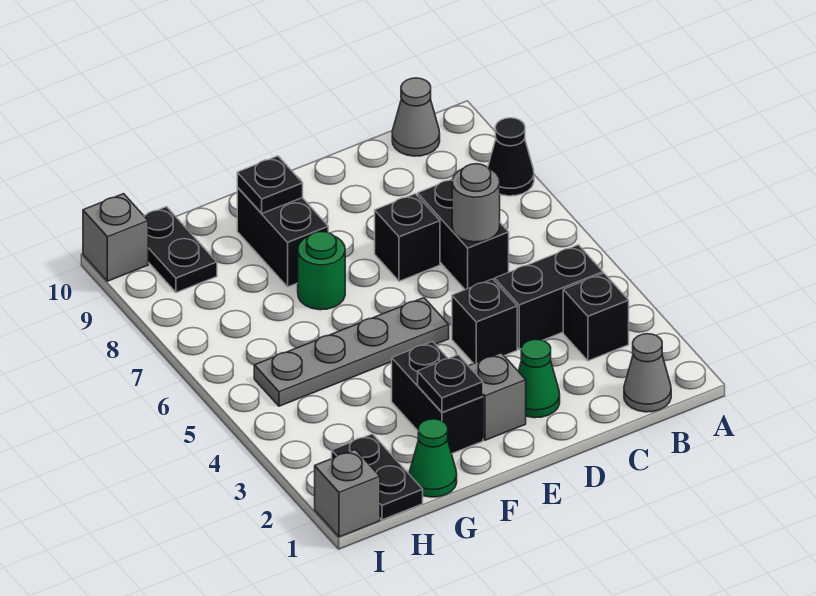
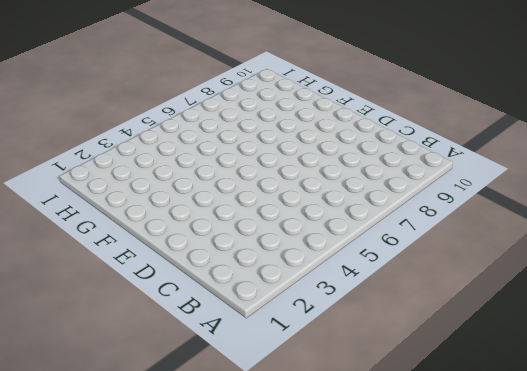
none -> black 1x1 cone [488,118,534,196]
none -> grey 1x1 cone [624,334,671,412]
none -> black 1x1 brick [563,273,629,361]

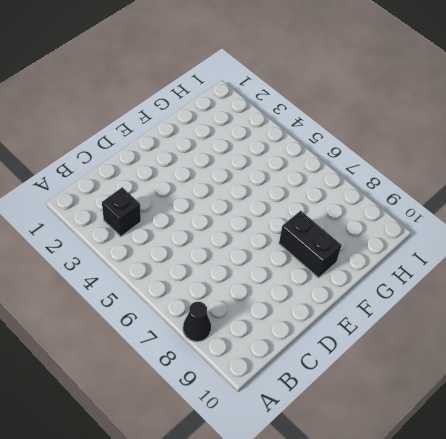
none -> grey 1x1 cone [624,334,671,412]
none -> black 1x2 brick [495,245,603,349]
none -> grey 1x1 cone [392,78,440,156]

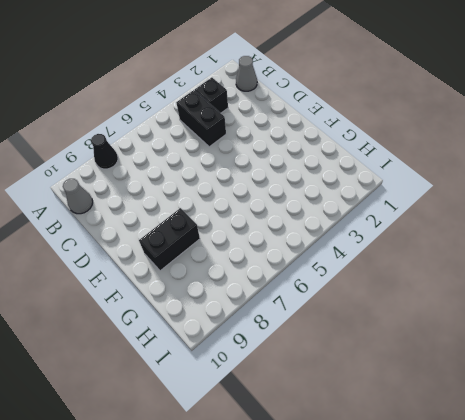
none -> black 1x2 brick [418,179,509,290]
none -> green 1x1 cone [518,339,560,418]
none -> black 1x1 brick [452,279,517,364]

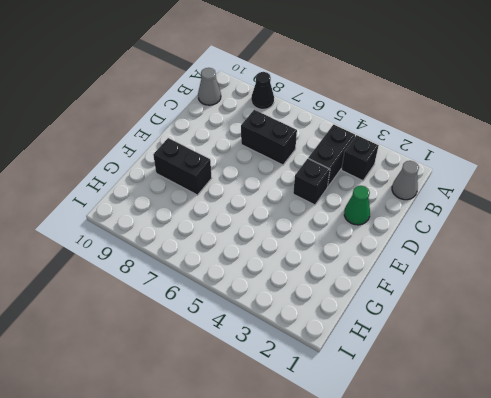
none -> black 1x1 brick [375,194,440,281]
none -> grey 1x1 brick [469,353,526,440]
none -> grey 1x4 plate [254,298,449,406]

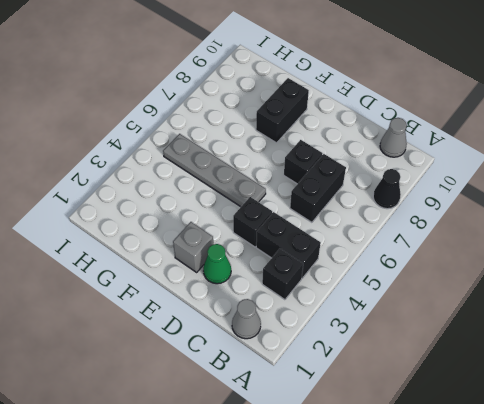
none -> black 1x2 brick [392,342,483,454]
none -> green 1x1 round brick [298,231,345,310]
none -> green 1x1 cone [409,419,457,497]

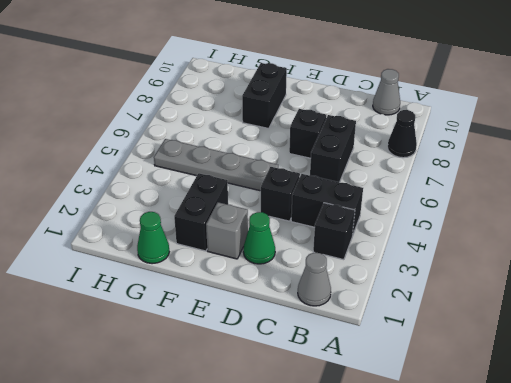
none -> green 1x1 round brick [298,231,345,310]
none -> black 1x2 plate [332,434,423,520]
none -> black 1x2 plate [144,207,217,293]

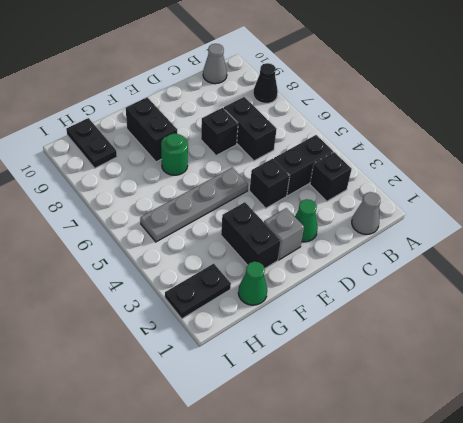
black 1x2 plate [165,264,231,319] -> black 1x2 plate turned to [332,434,423,520]
none -> grey 1x1 brick [315,450,380,537]
none -> grey 1x1 brick [83,194,148,281]
none -> grey 1x1 round brick [452,164,500,242]

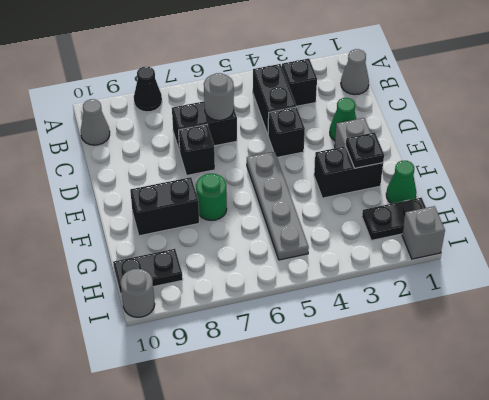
grey 1x1 round brick [121,269,155,317] -> grey 1x1 brick [83,194,148,281]
none -> black 1x1 plate [237,156,303,213]

